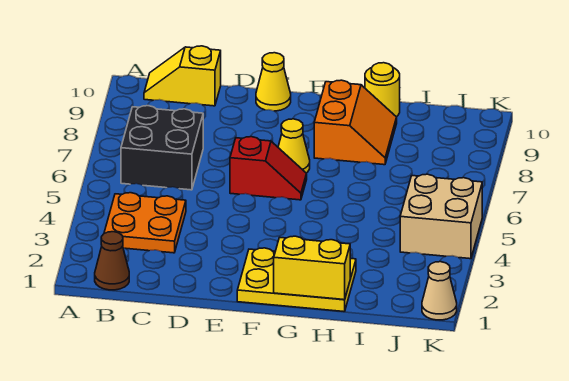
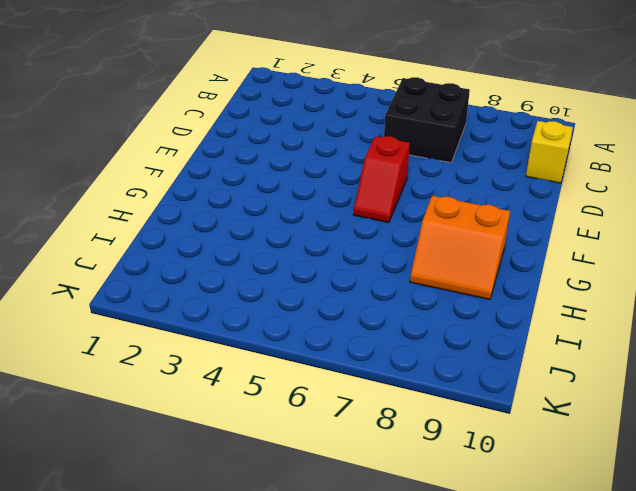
none -> brown 1x1 cone [95,232,129,290]
none -> orange 2x2 plate [104,193,186,253]
none -> yellow 1x1 cone [256,53,291,111]

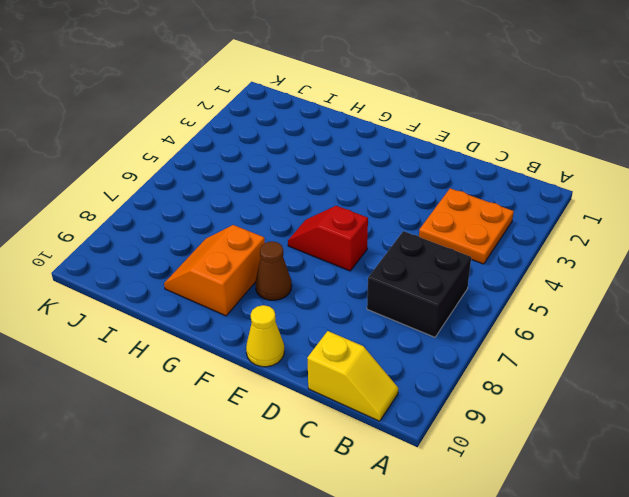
brown 1x1 cone [255,241,292,300] -> brown 1x1 cone moved to [95,232,129,290]
none -> yellow 2x3 plate [237,248,356,312]
none -> yellow 1x1 cone [278,119,310,173]
none -> yellow 1x1 round brick [365,63,400,117]

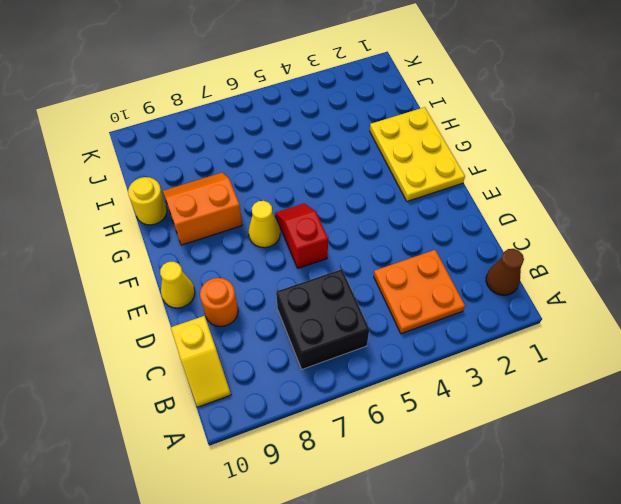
orange 1x1 round brick [200,278,238,327] -> none
none -> tan 2x2 brick [400,174,482,259]
none -> tan 1x1 cone [422,262,457,320]
none -> yellow 1x2 brick [274,236,350,300]

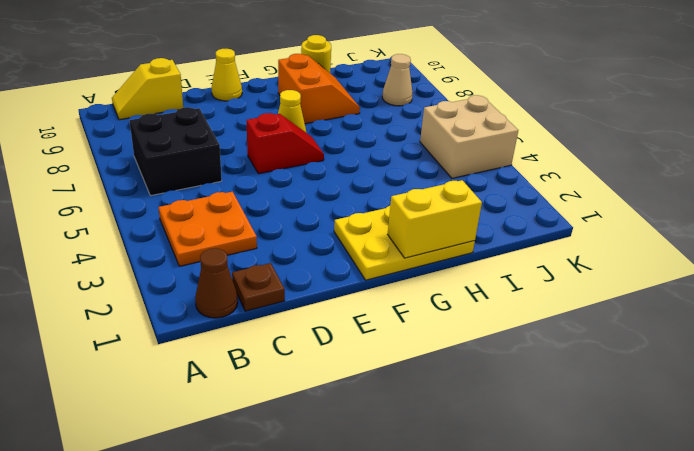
brown 1x1 plate [232,263,285,311] -> none
tan 1x1 cone [382,54,413,106] -> tan 1x1 cone moved to [422,262,457,320]

